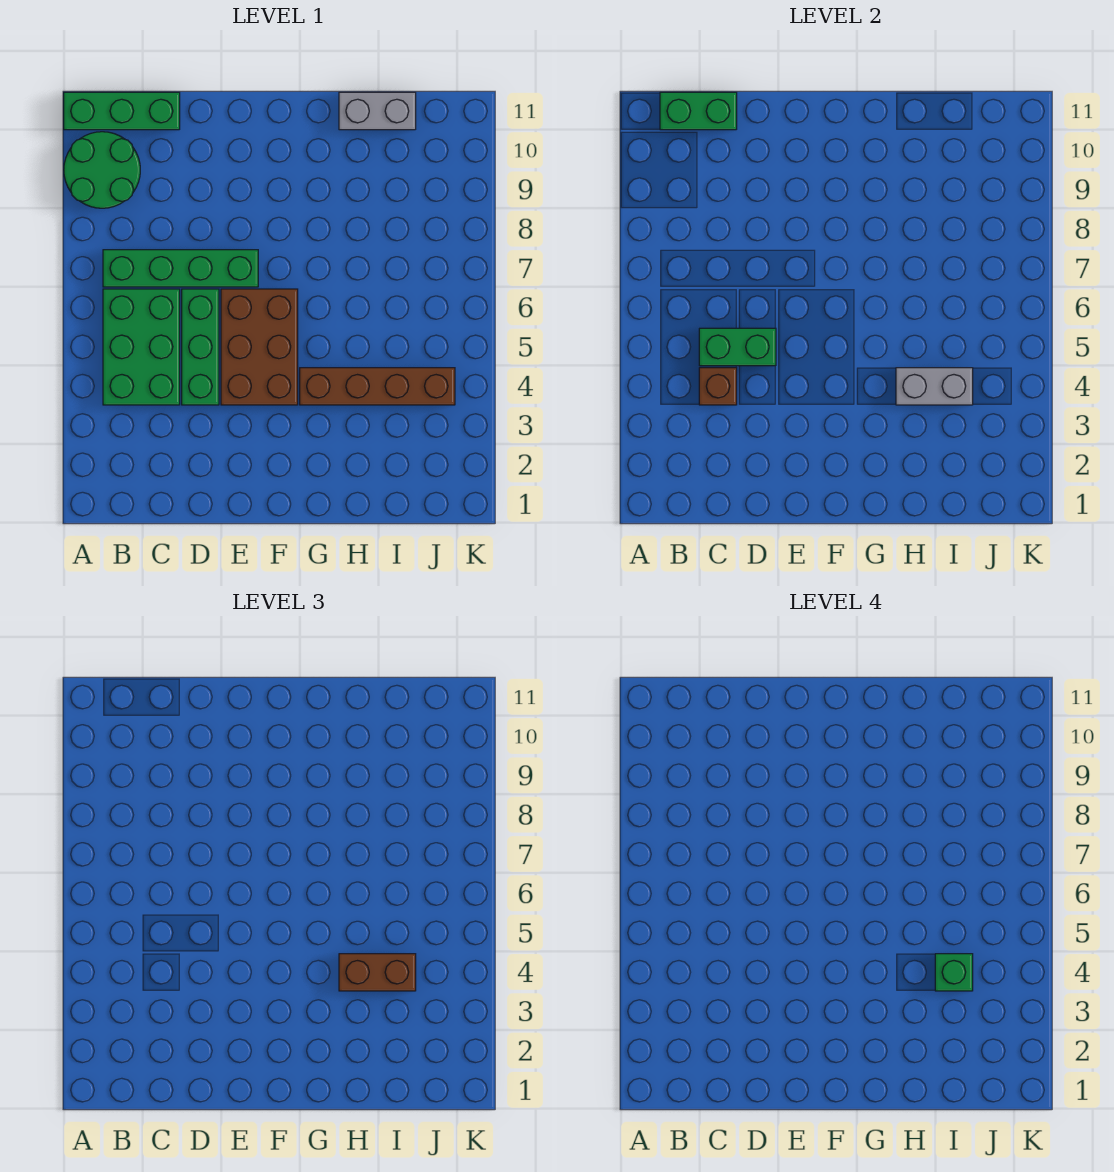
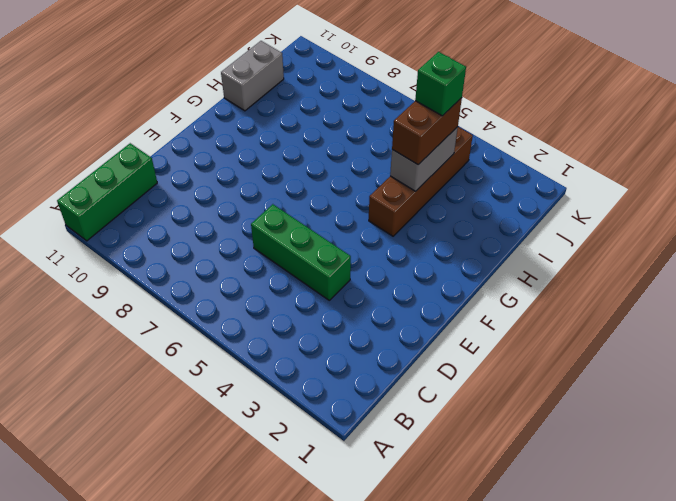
none -> green 2x2 round brick [64,132,140,208]
none -> green 2x3 brick [103,289,180,405]
none -> green 1x4 brick [103,250,258,287]

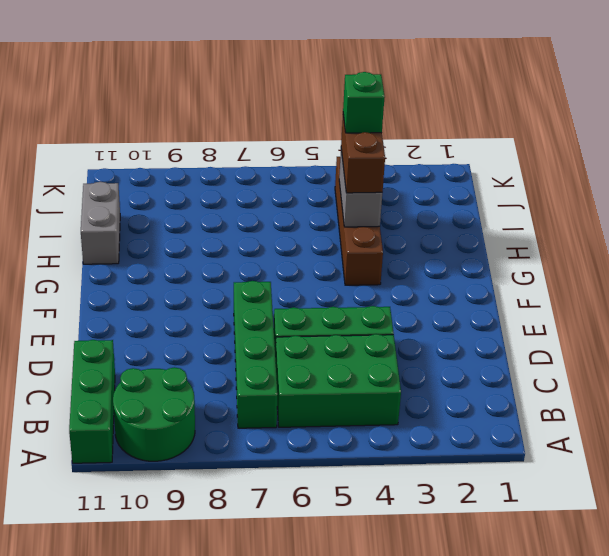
none -> brown 2x3 brick [221,289,298,405]
none -> green 1x2 brick [660,92,737,130]
none -> brown 1x1 brick [699,368,737,405]

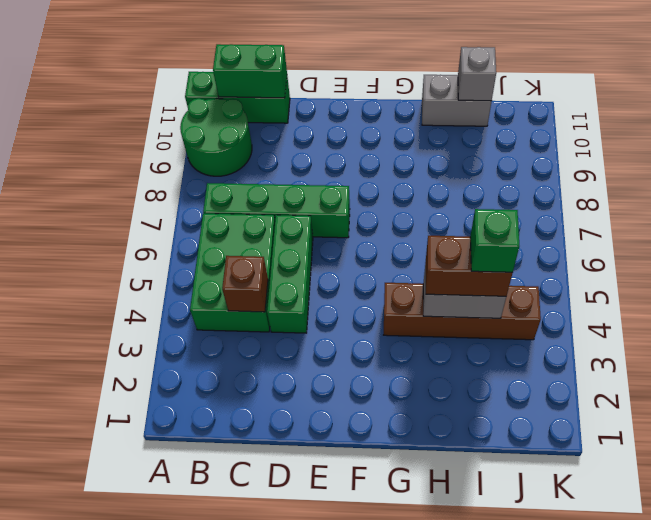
grey 1x1 brick [458,47,496,101] -> none
none -> brown 2x3 brick [221,289,298,405]
none -> green 1x2 brick [699,328,776,366]

